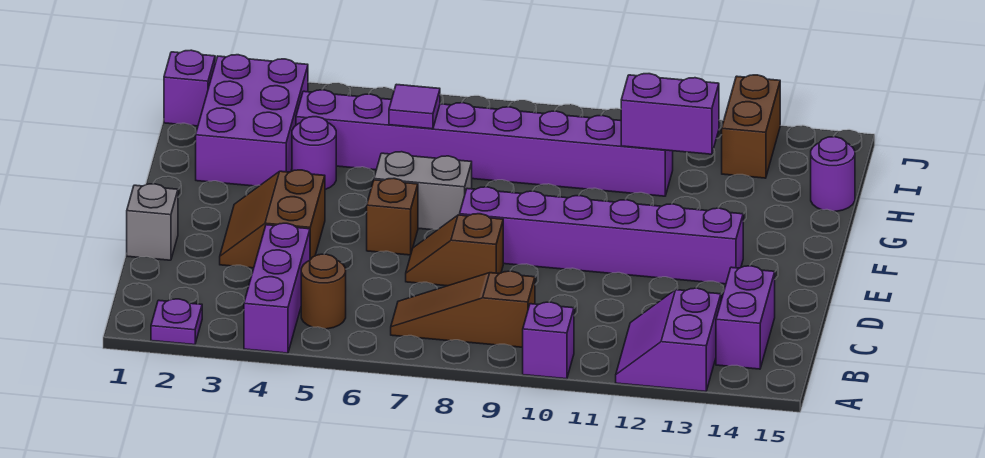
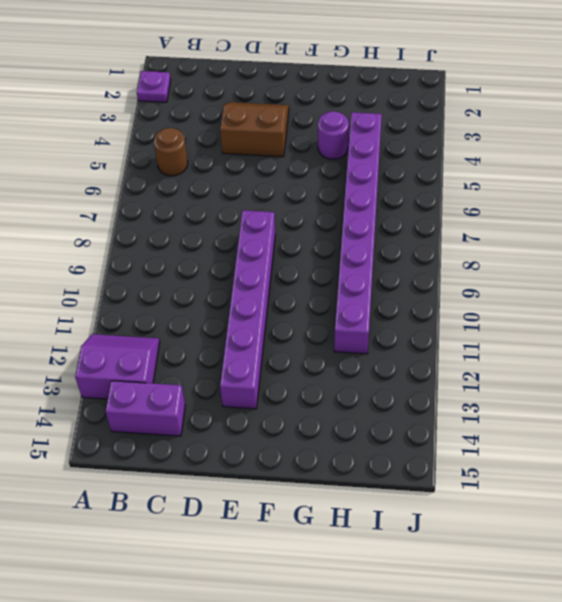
none -> purple 1x3 brick [244,223,310,353]
none -> purple 1x1 brick [523,302,574,379]
none -> brown 1x3 slope [391,271,535,347]

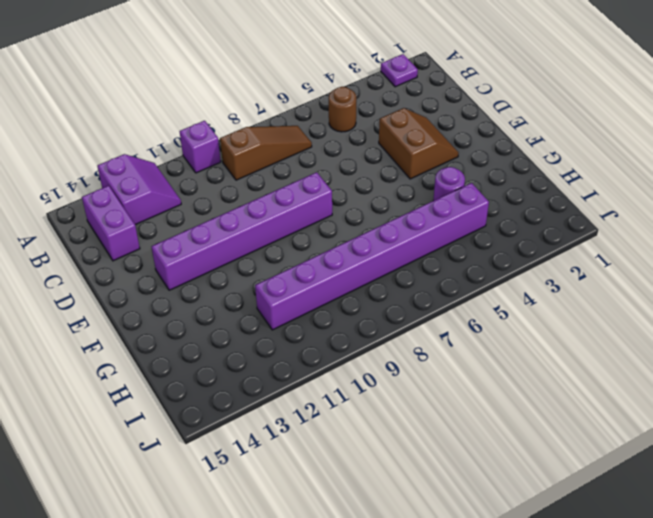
none -> purple 1x3 brick [244,223,310,353]
none -> grey 1x1 brick [127,184,178,260]
none -> brown 1x2 slope [406,214,503,286]

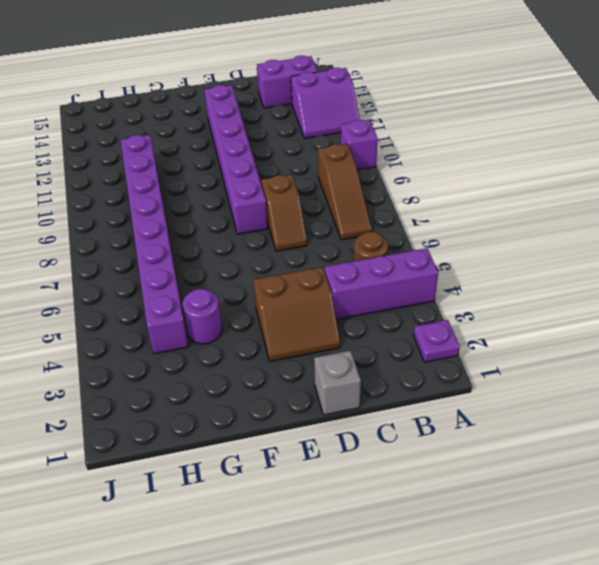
none -> brown 1x1 brick [367,178,418,255]
none -> grey 1x2 brick [374,152,472,230]
none -> purple 2x3 brick [196,55,308,186]

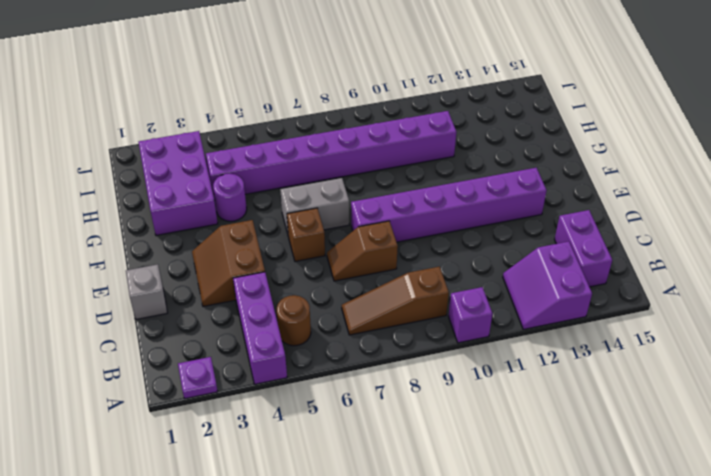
none -> purple 1x1 round brick [811,137,855,211]
none -> purple 1x1 brick [164,50,215,126]
none -> brown 1x2 brick [722,75,780,178]

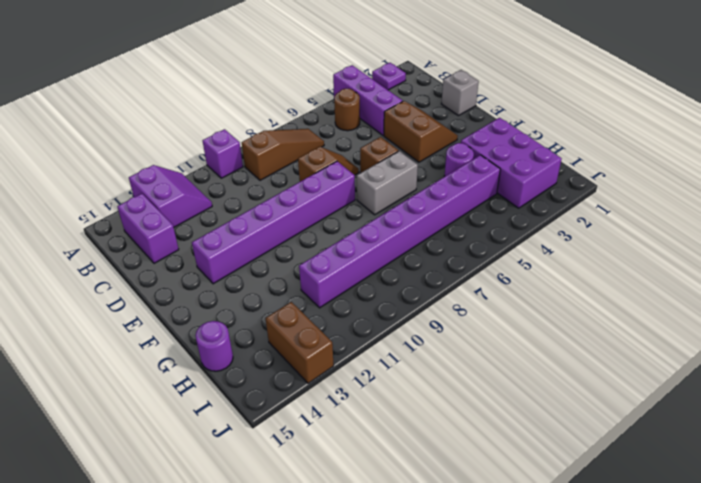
none -> purple 1x1 brick [164,50,215,126]
none -> purple 1x1 tile [389,84,440,129]
none -> purple 1x2 brick [621,74,719,154]

